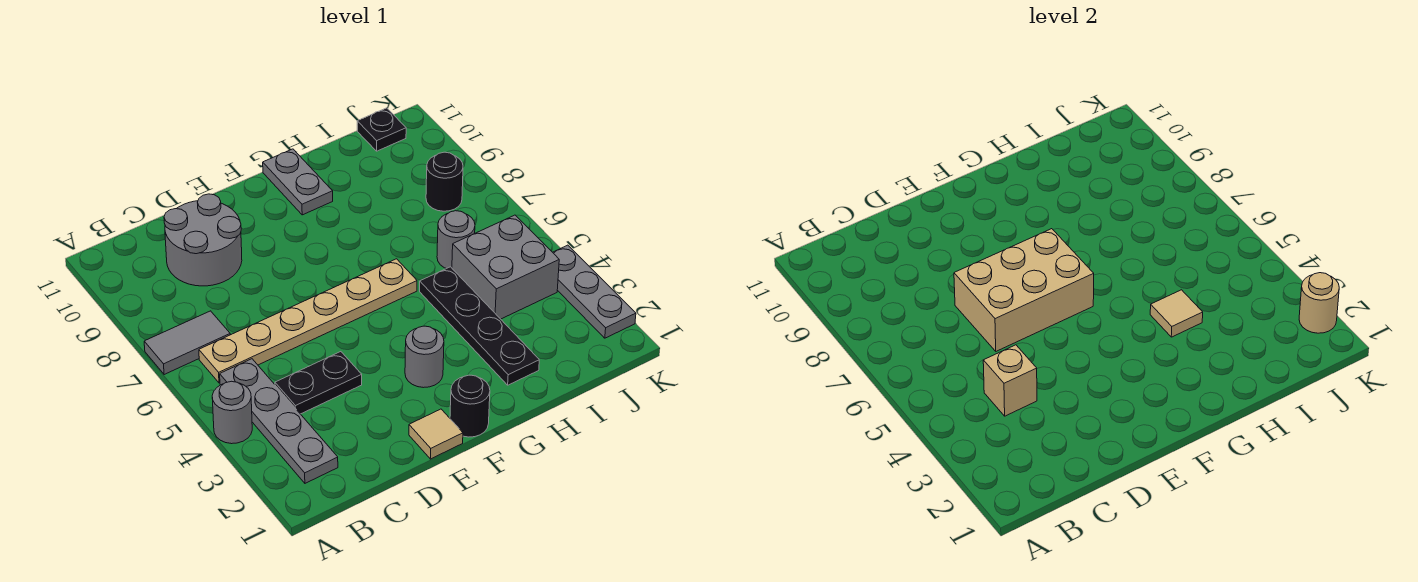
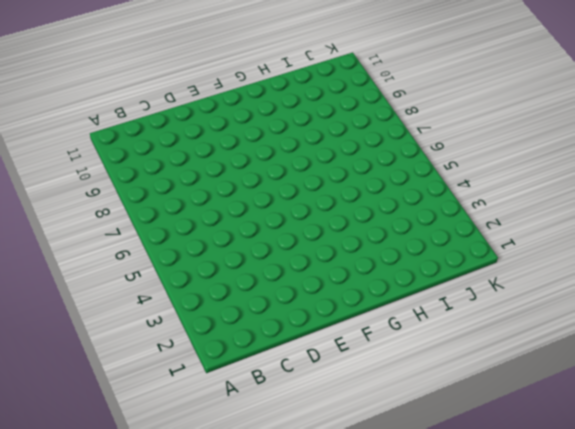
none -> grey 1x1 round brick [212,381,252,444]
none -> grey 1x2 tile [144,311,230,375]
none -> grey 1x4 plate [220,359,338,483]

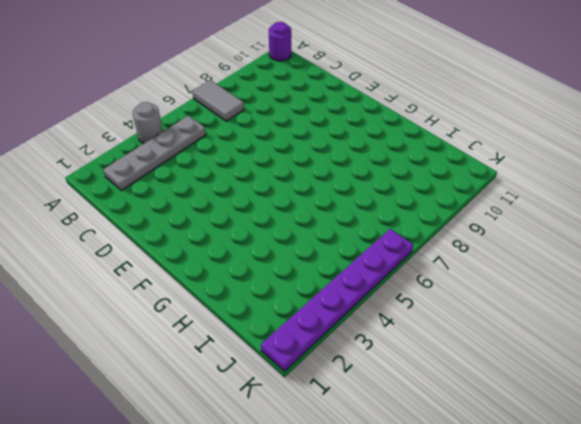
purple 1x1 round brick [269,22,291,61] -> none
purple 1x6 plate [261,229,413,371] -> grey 1x3 plate [553,245,636,338]
none -> tan 1x6 plate [199,259,417,383]
none -> black 1x2 plate [275,352,362,414]
none -> grey 2x2 round brick [164,194,242,286]

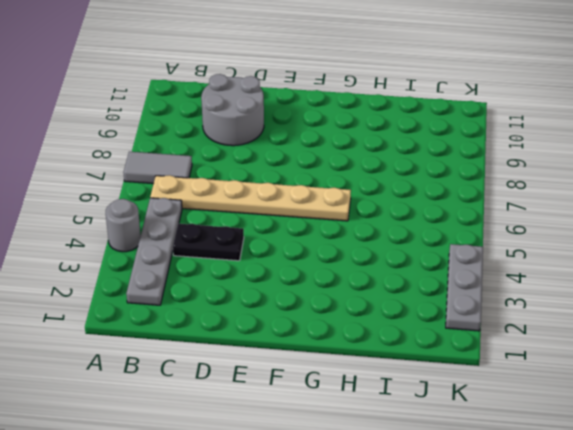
none -> tan 1x1 tile [409,409,463,459]
none -> black 1x1 round brick [450,375,490,437]
none -> grey 1x1 round brick [405,326,444,388]

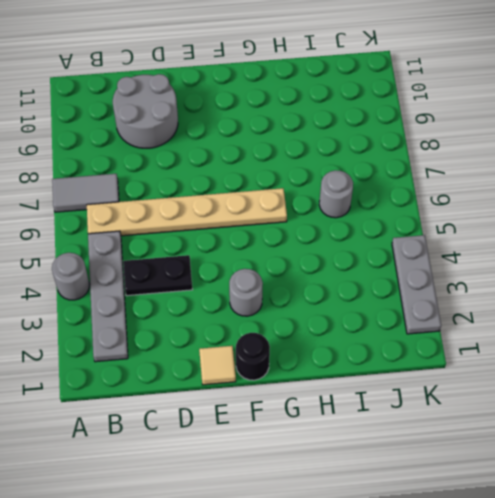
none -> grey 1x2 plate [263,149,333,215]
none -> black 1x4 plate [420,267,539,385]
none -> grey 2x2 brick [452,215,559,319]

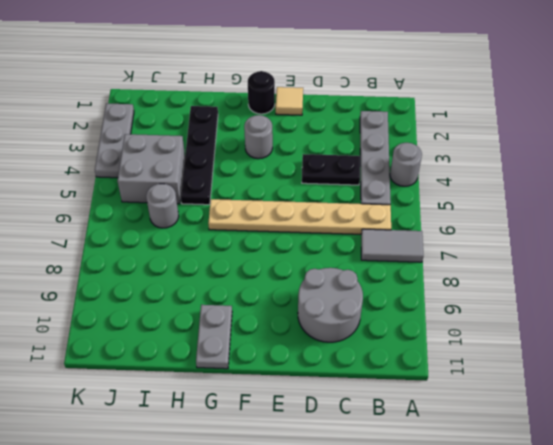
none -> black 1x1 round brick [426,152,463,211]
none -> black 1x1 plate [357,108,406,151]
none -> tan 1x1 brick [983,345,1037,416]

